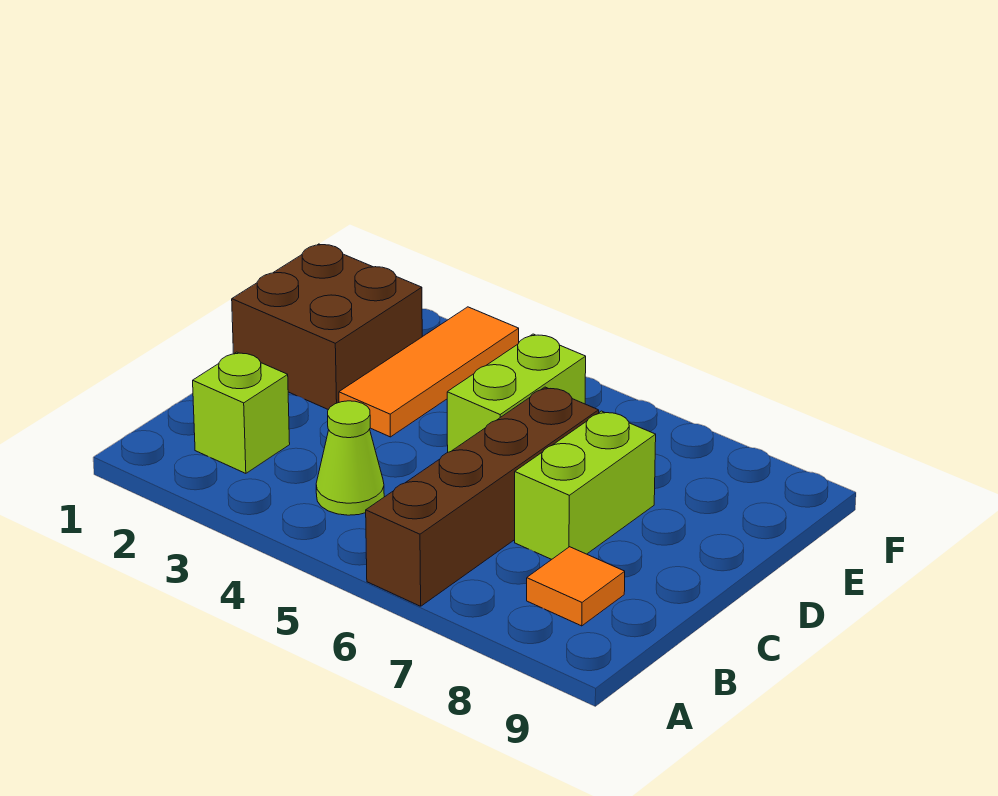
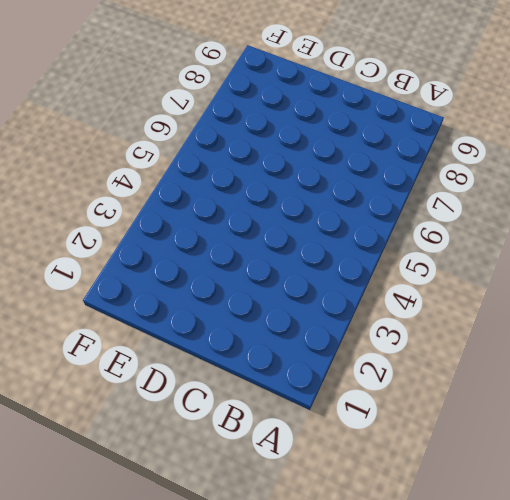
none -> brown 1x4 brick [366,387,599,606]
none -> lime 1x1 brick [193,352,290,473]

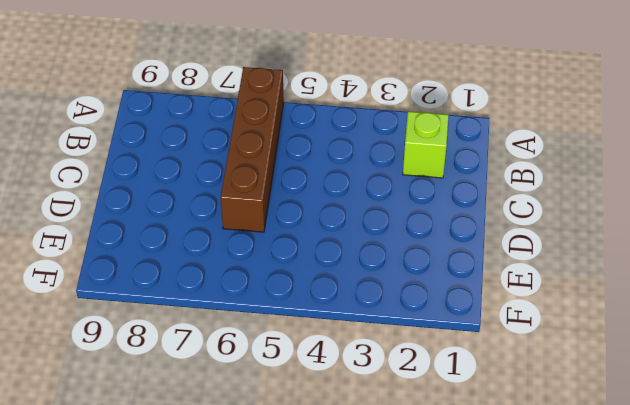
none -> lime 1x1 cone [316,401,384,515]
none -> orange 1x1 tile [527,547,625,626]

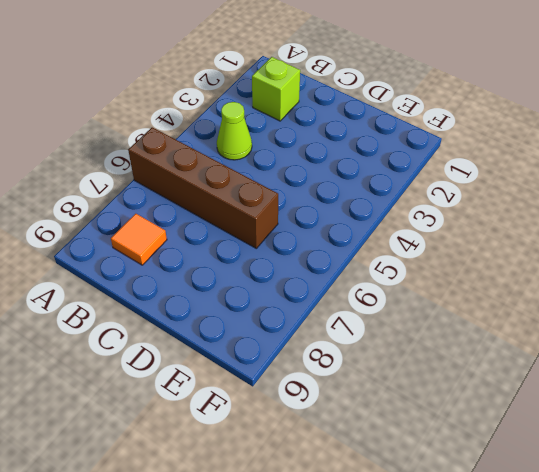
none -> lime 1x2 brick [515,411,656,559]
none -> brown 2x2 brick [232,244,422,410]

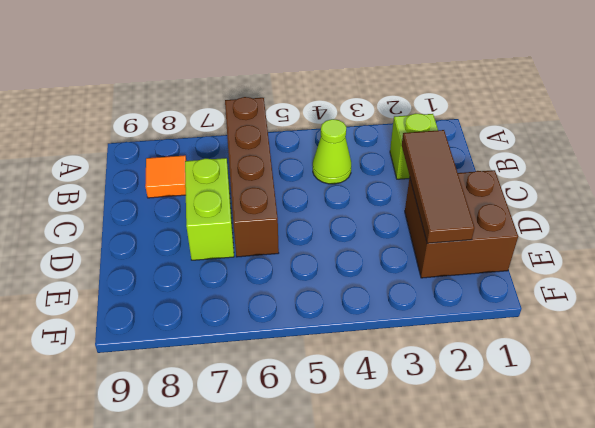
brown 1x3 tile [402,130,475,243] -> none
none -> orange 1x3 tile [339,307,519,437]
none -> lime 1x2 brick [447,334,586,452]

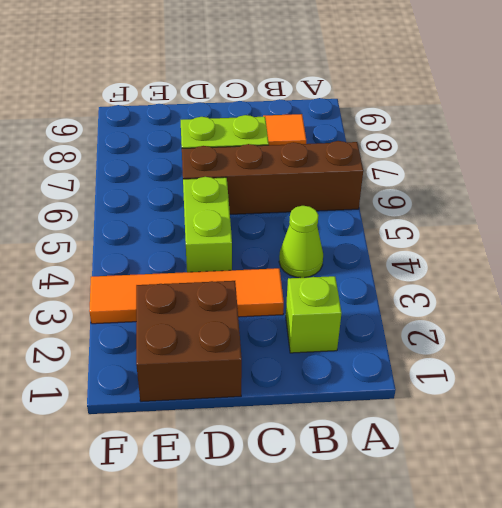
orange 1x4 tile [89,268,284,324] -> orange 1x3 tile [339,307,519,437]
lime 1x2 brick [183,177,232,272] -> lime 1x2 brick turned to [447,334,586,452]

